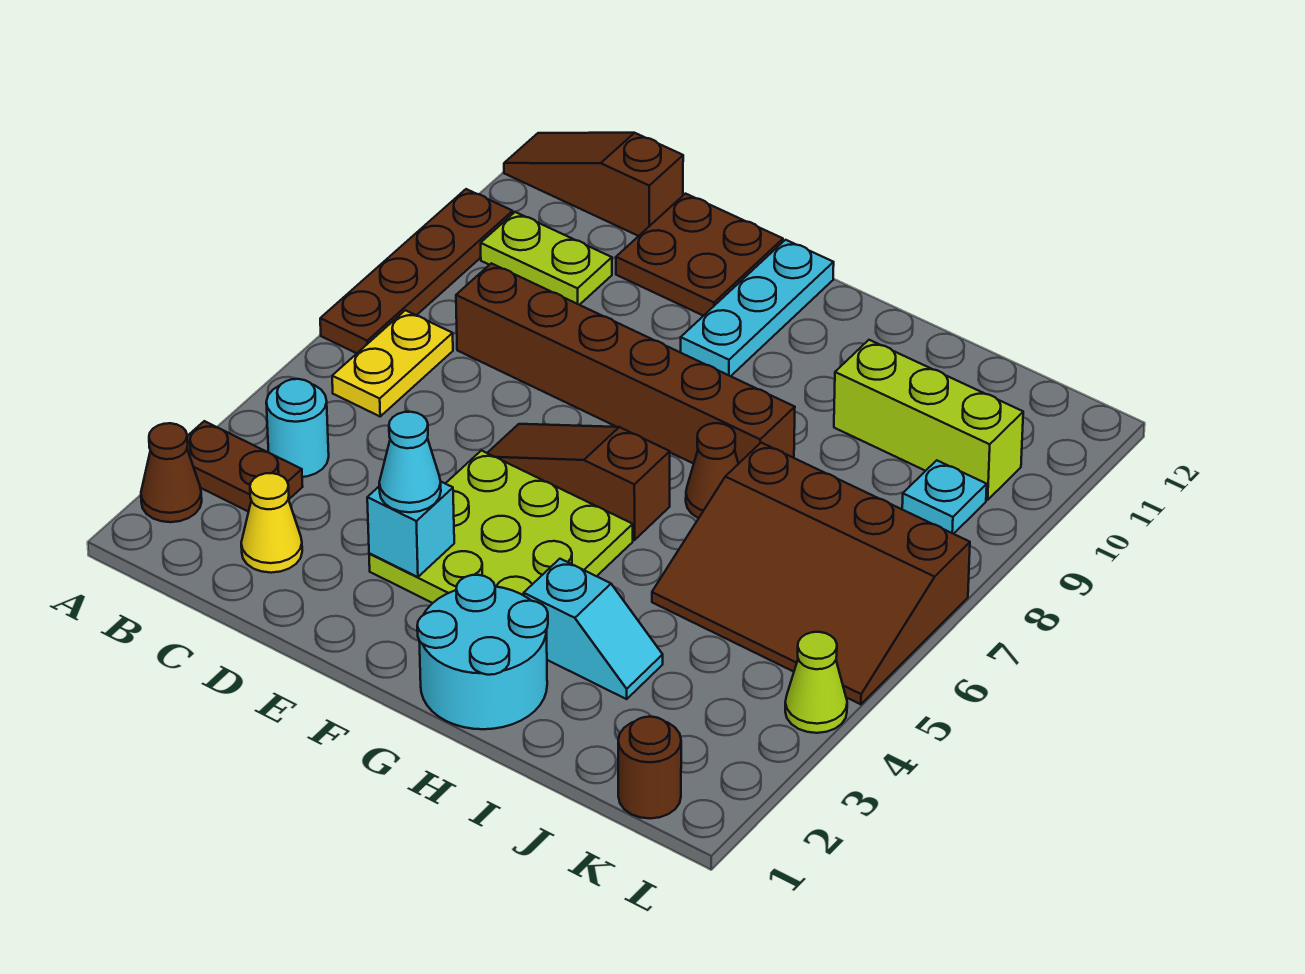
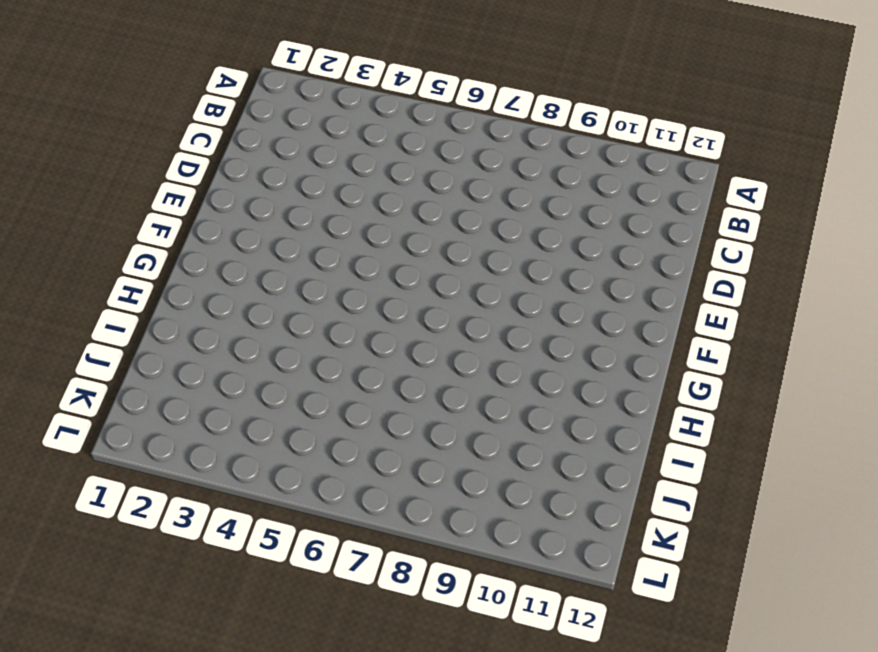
none -> brown 1x1 cone [141,423,202,522]
none -> brown 1x2 plate [187,421,303,512]
none -> brown 1x4 plate [320,189,513,353]

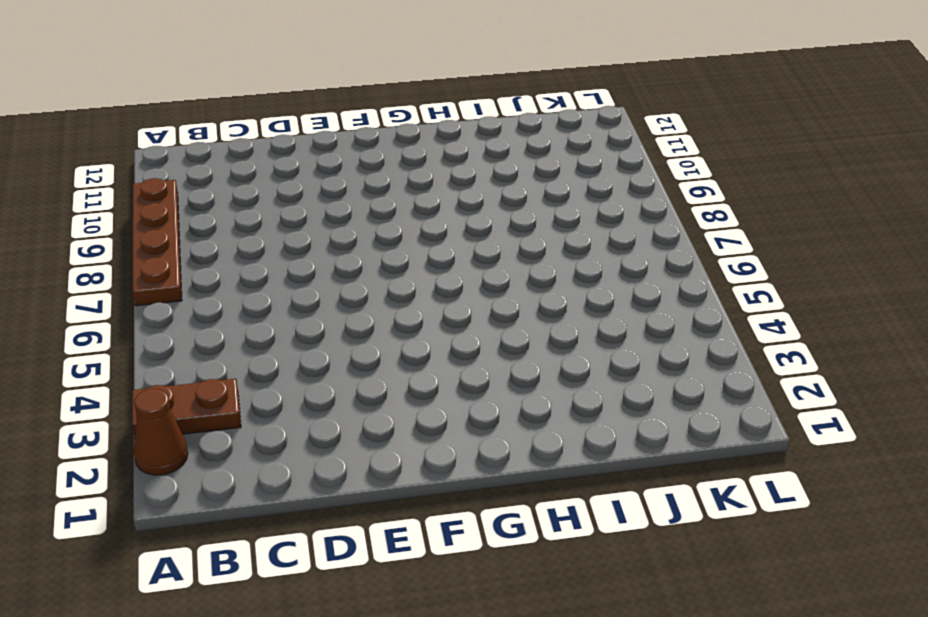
none -> brown 1x3 slope [504,133,683,236]
none -> cyan 1x1 round brick [266,379,329,477]
none -> yellow 1x2 plate [332,310,453,416]

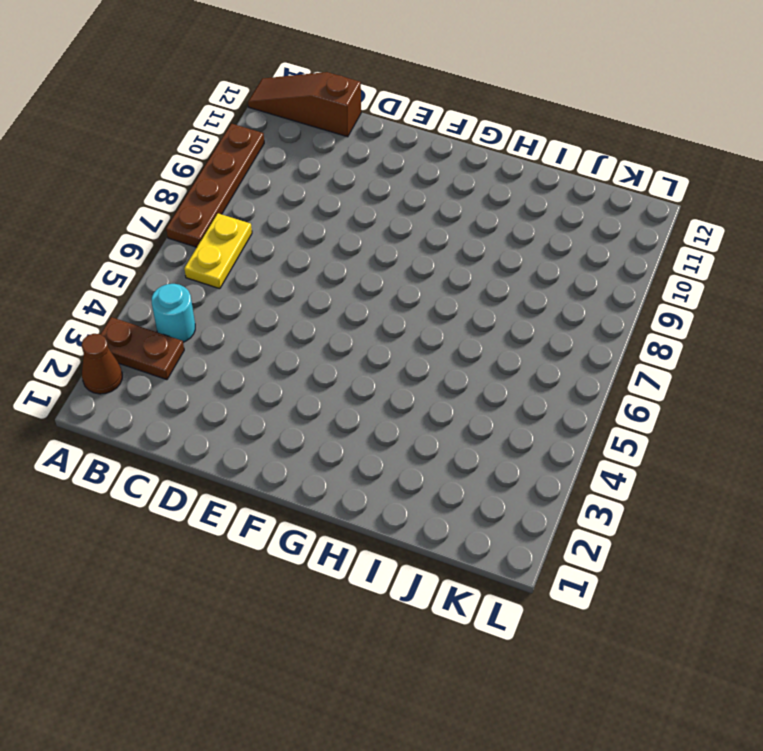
none -> lime 1x2 plate [481,212,612,305]
none -> yellow 1x1 cone [241,473,302,573]
none -> brown 1x6 brick [456,263,795,464]

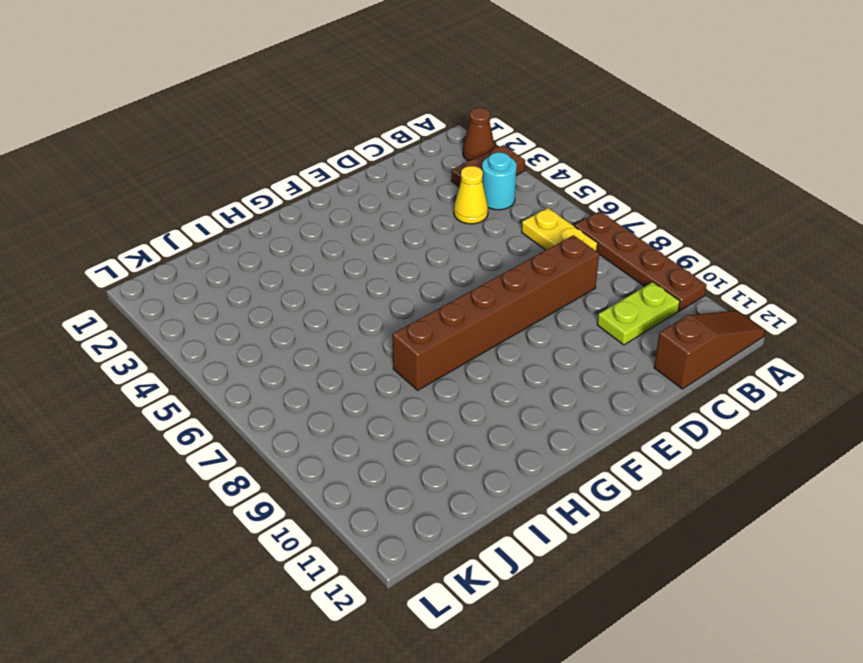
yellow 1x1 cone [454,166,488,224] -> yellow 1x1 cone moved to [241,473,302,573]
none -> brown 2x2 plate [616,194,783,316]
none -> lime 3x3 plate [369,451,633,603]
none -> brown 1x3 slope [488,424,670,540]

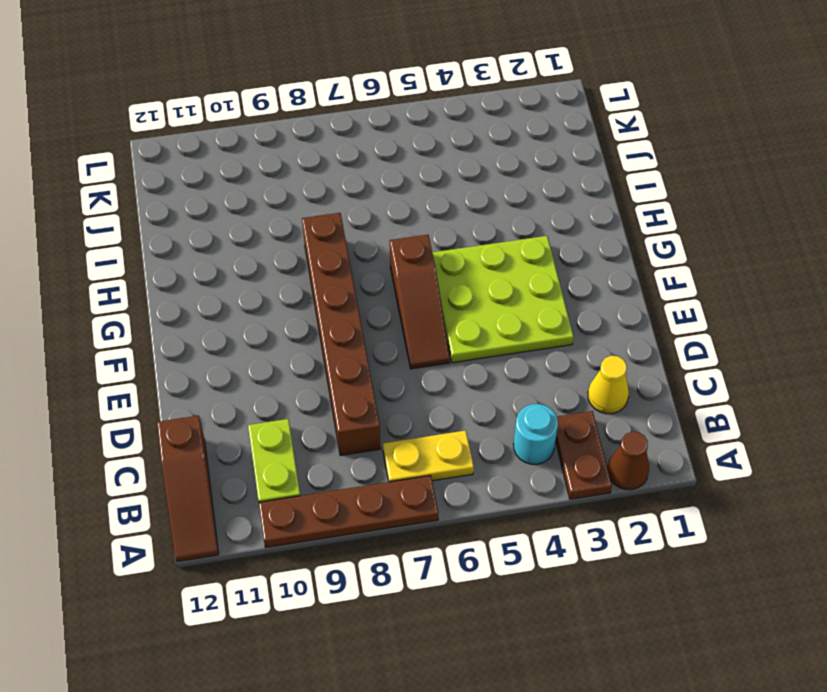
none -> brown 2x2 plate [616,194,783,316]
none -> cyan 1x3 plate [681,240,834,376]
none -> cyan 2x2 round brick [417,575,548,729]

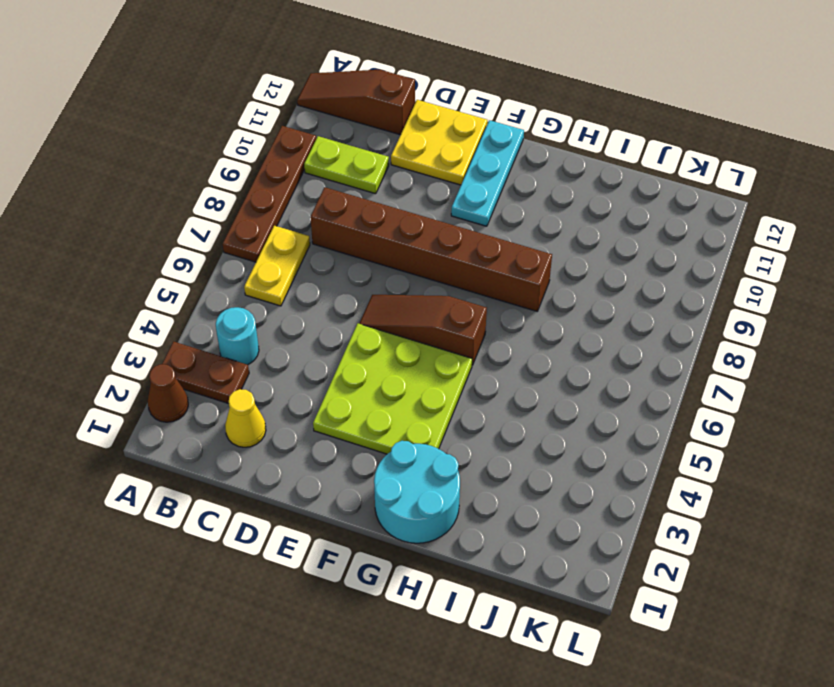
yellow 2x2 plate [391,100,487,185] -> brown 2x2 plate [616,194,783,316]
none -> cyan 1x2 slope [524,559,663,699]
none -> brown 1x1 cone [686,423,738,518]
none -> brown 3x4 slope [652,443,970,704]

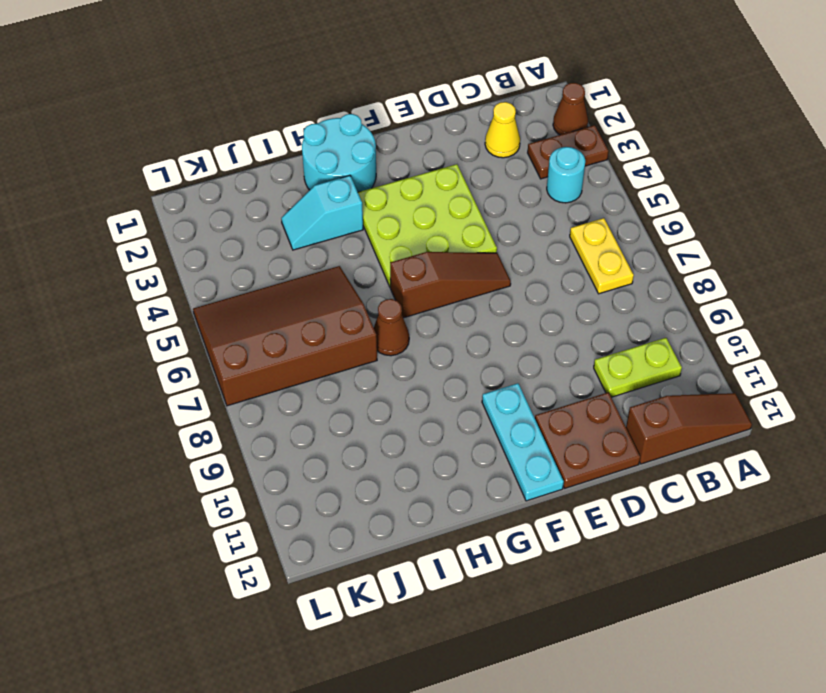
none -> brown 1x4 plate [320,189,513,353]
none -> brown 1x6 brick [456,263,795,464]
none -> lime 1x3 brick [834,340,1023,500]

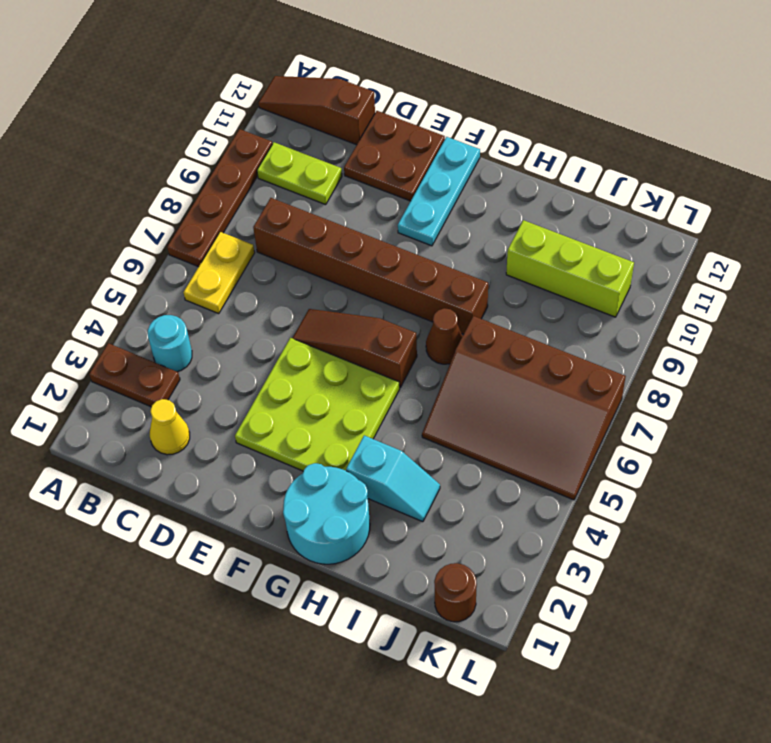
none -> brown 1x1 cone [141,423,202,522]
none -> cyan 1x1 plate [902,460,987,534]
none -> lime 1x1 cone [785,632,847,733]

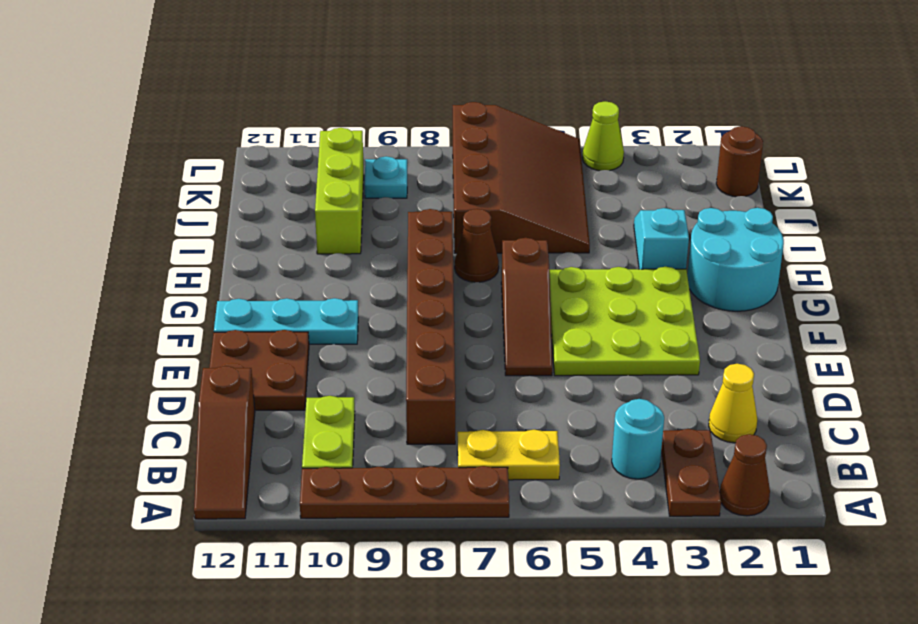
none -> cyan 1x1 brick [367,482,454,577]
none -> cyan 1x1 cone [379,412,441,512]

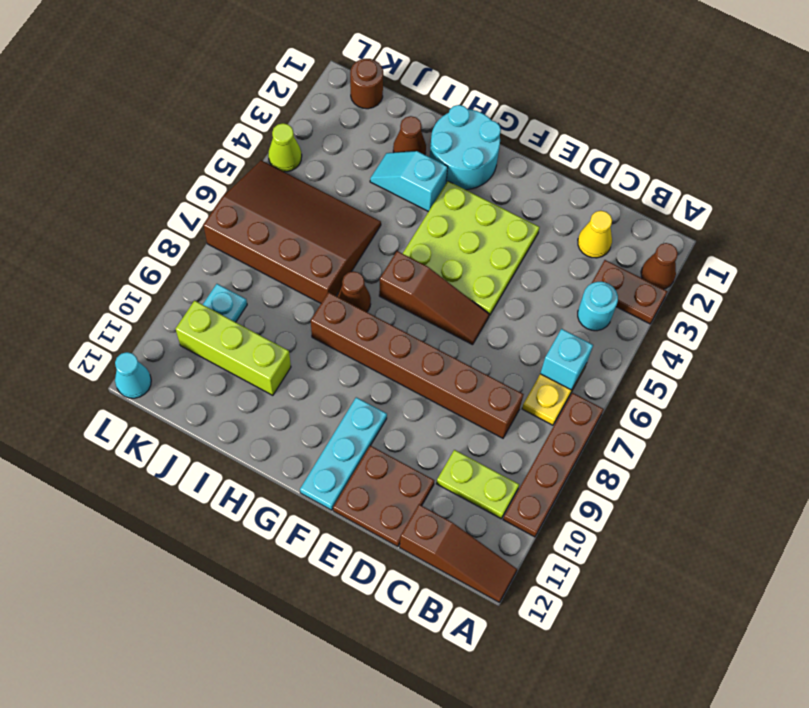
cyan 1x1 brick [540,329,593,390] -> cyan 1x1 brick moved to [367,482,454,577]
brown 1x1 cone [393,116,426,155] -> none
cyan 1x1 cone [115,352,151,398] -> cyan 1x1 cone moved to [379,412,441,512]

